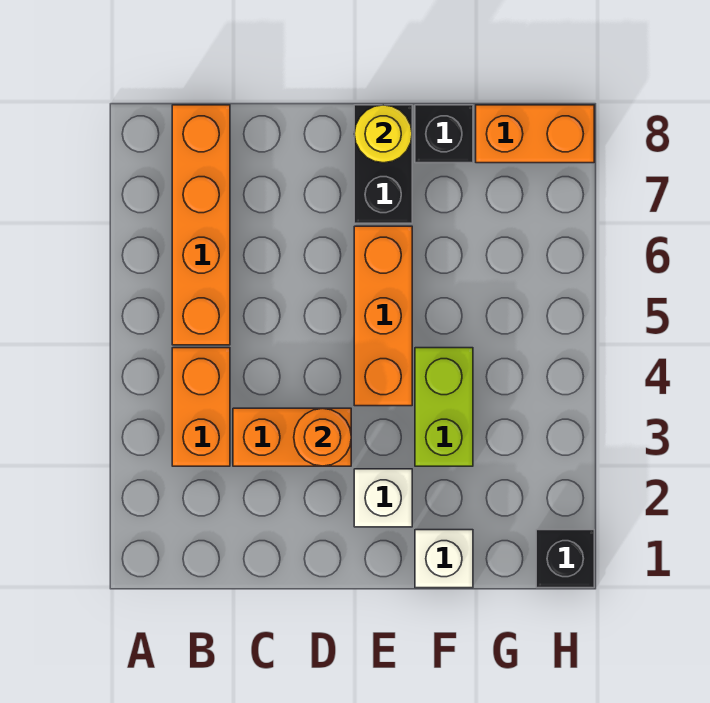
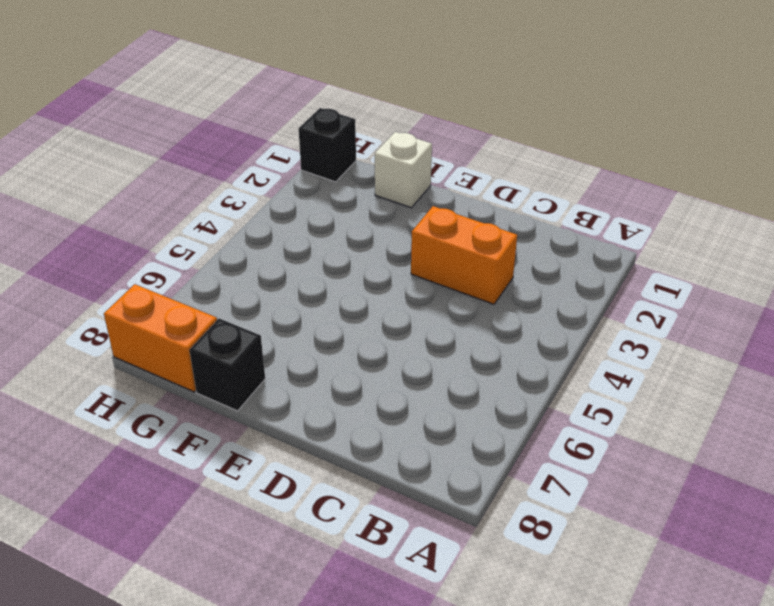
none -> orange 1x2 brick [172,348,230,466]
none -> orange 1x4 brick [172,105,230,345]
none -> white 1x1 brick [354,469,412,527]

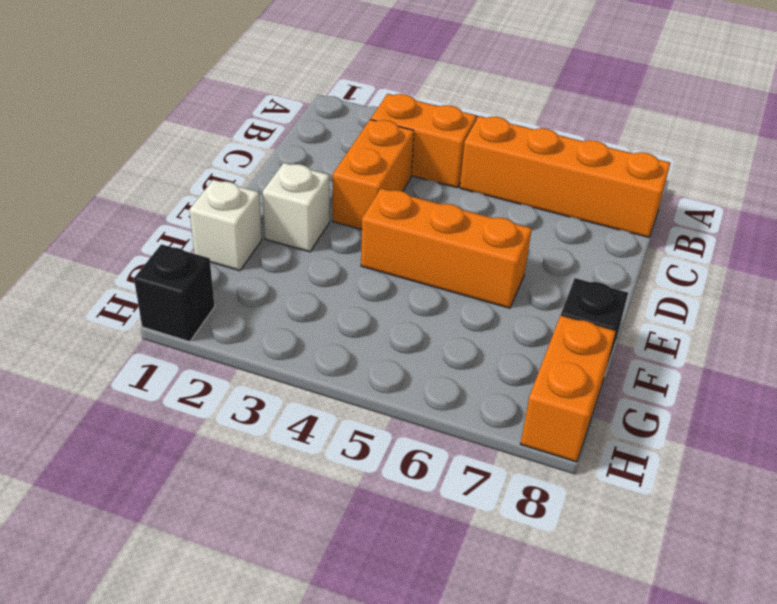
none -> black 1x2 brick [354,105,412,223]
none -> lime 1x2 brick [415,348,473,466]
none -> orange 1x1 round brick [294,408,351,466]

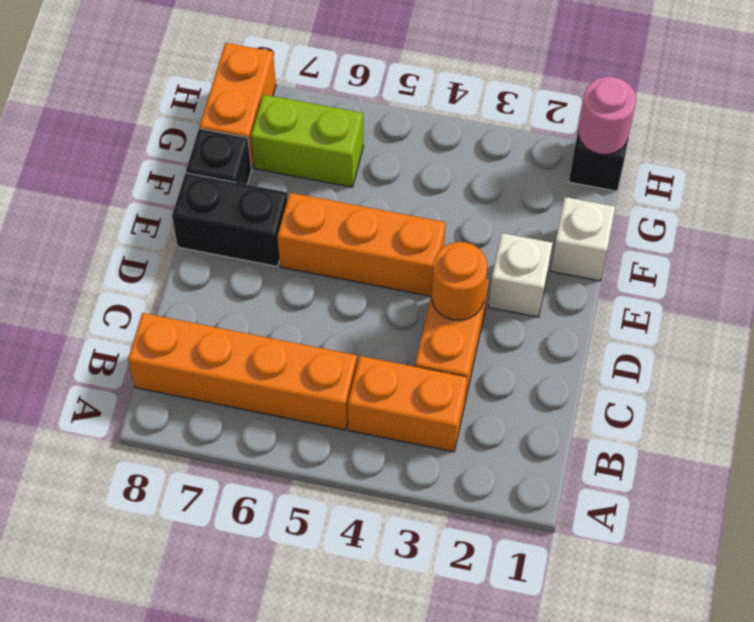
lime 1x2 brick [251,95,363,187] -> lime 1x2 brick moved to [415,348,473,466]
pink 1x1 round brick [578,77,636,154] -> none
none -> yellow 1x1 round brick [354,105,412,163]

